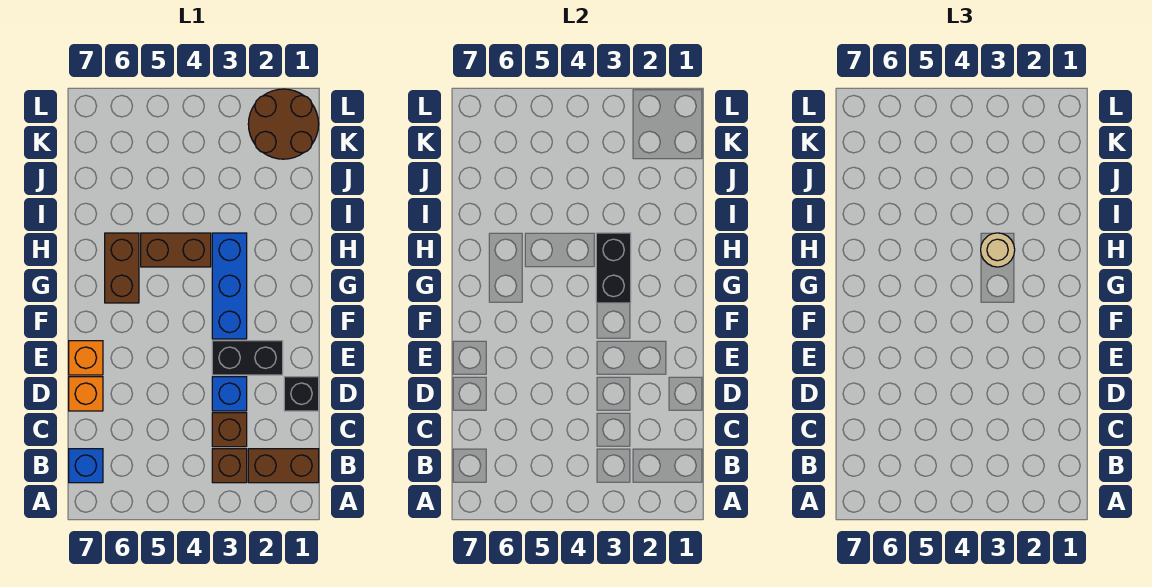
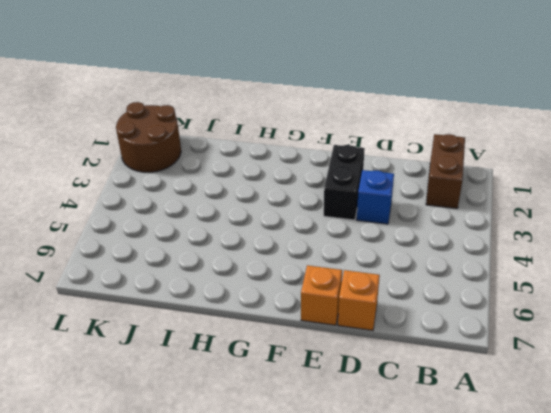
none -> brown 1x1 brick [212,449,247,483]
none -> blue 1x1 brick [69,449,103,483]
none -> brown 1x1 brick [212,413,247,447]

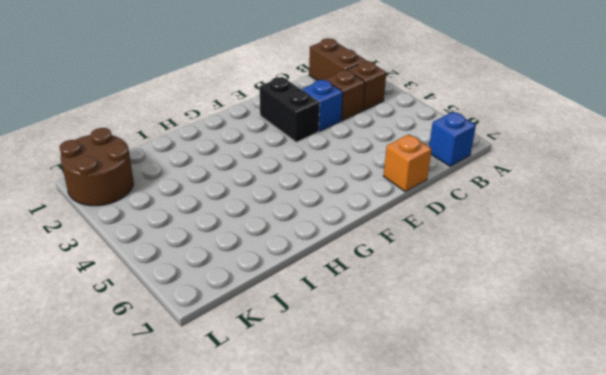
none -> black 1x1 brick [284,377,319,411]
none -> orange 1x1 brick [69,341,103,375]
none -> blue 1x3 brick [212,233,247,339]

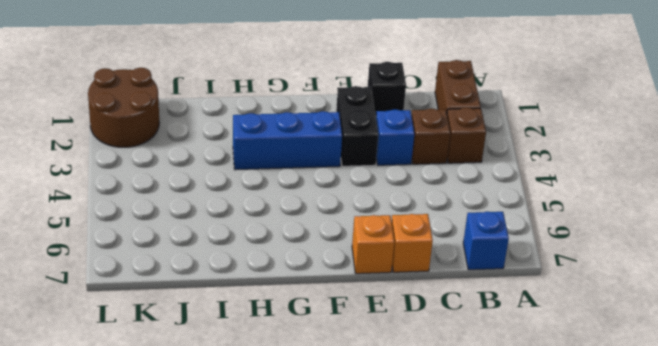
none -> brown 1x2 brick [105,233,139,303]
none -> brown 1x2 brick [141,233,211,267]
none -> black 1x2 brick [596,233,631,303]

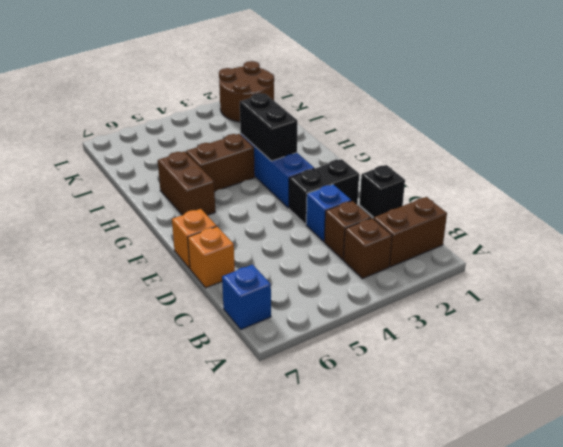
none -> tan 1x1 round brick [981,233,1015,267]

